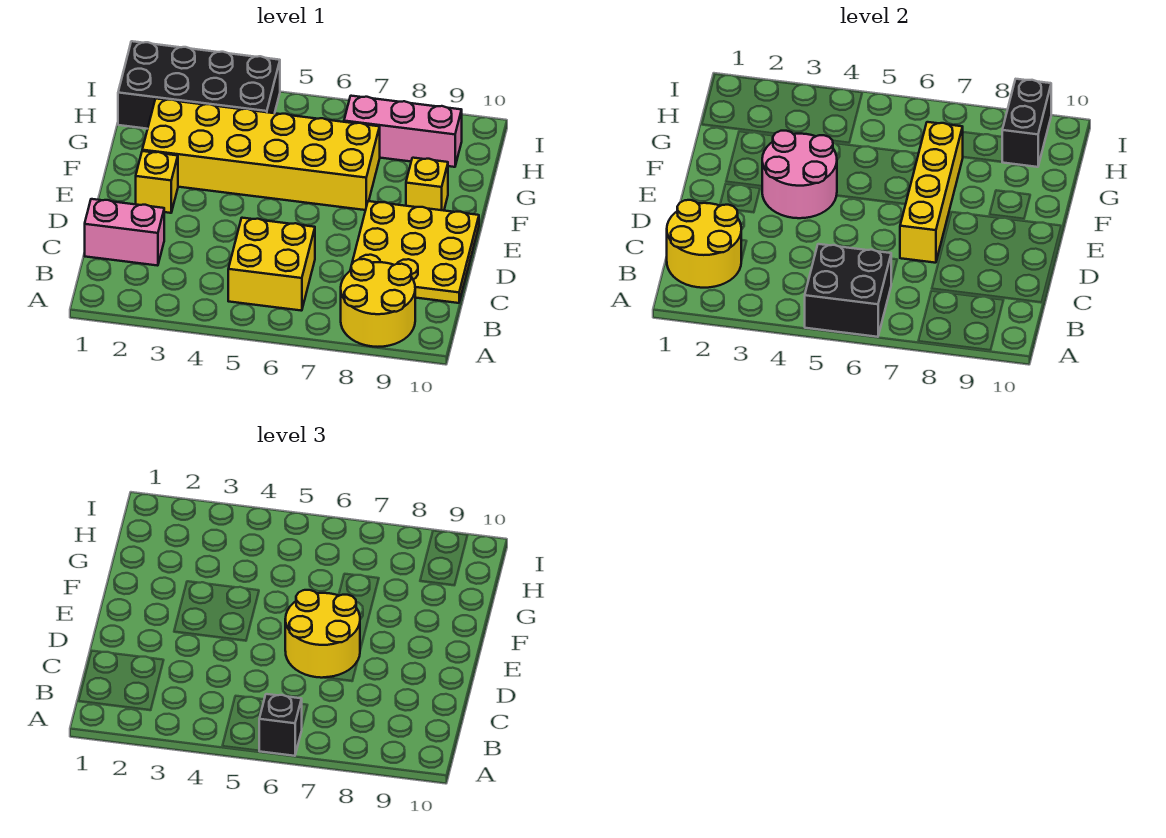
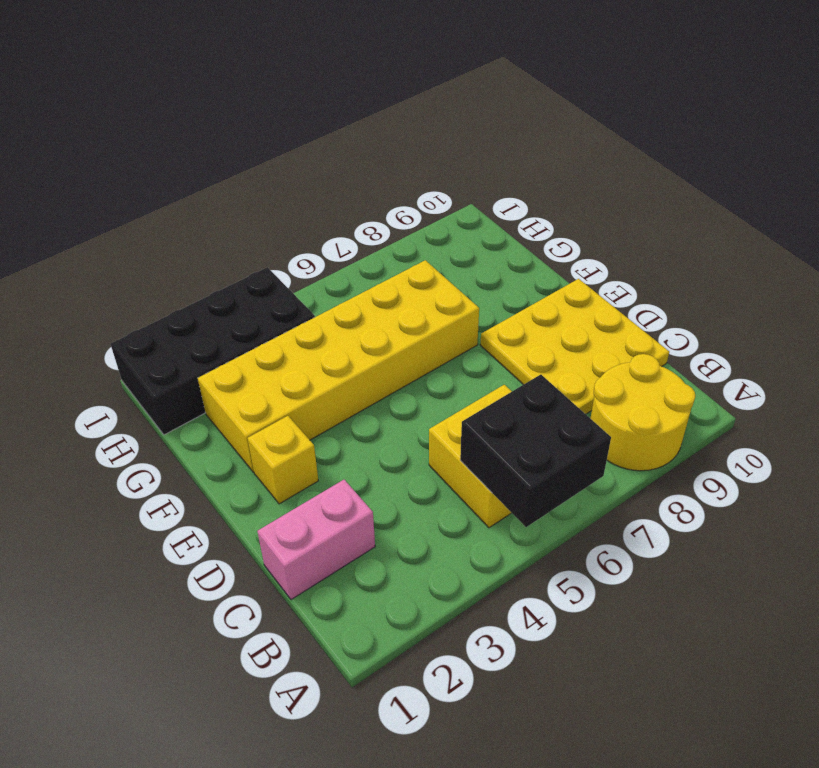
none -> yellow 1x1 brick [406,158,448,211]
none -> pink 1x3 brick [344,96,462,167]
none -> yellow 2x2 round brick [667,200,741,288]

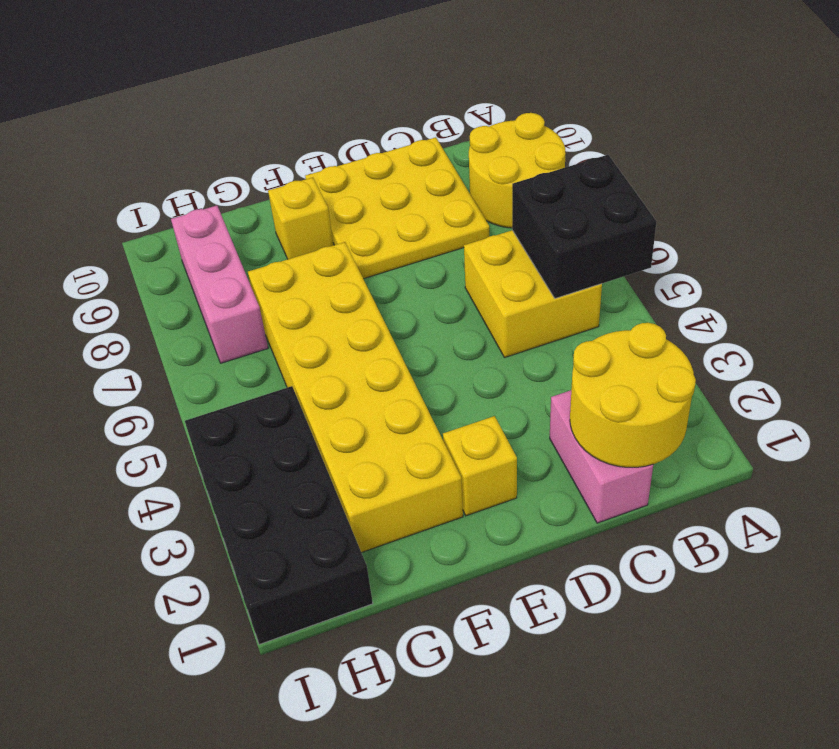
none -> yellow 1x4 brick [900,122,963,263]
none -> pink 2x2 round brick [762,131,837,218]
none -> black 1x2 brick [1002,79,1051,167]

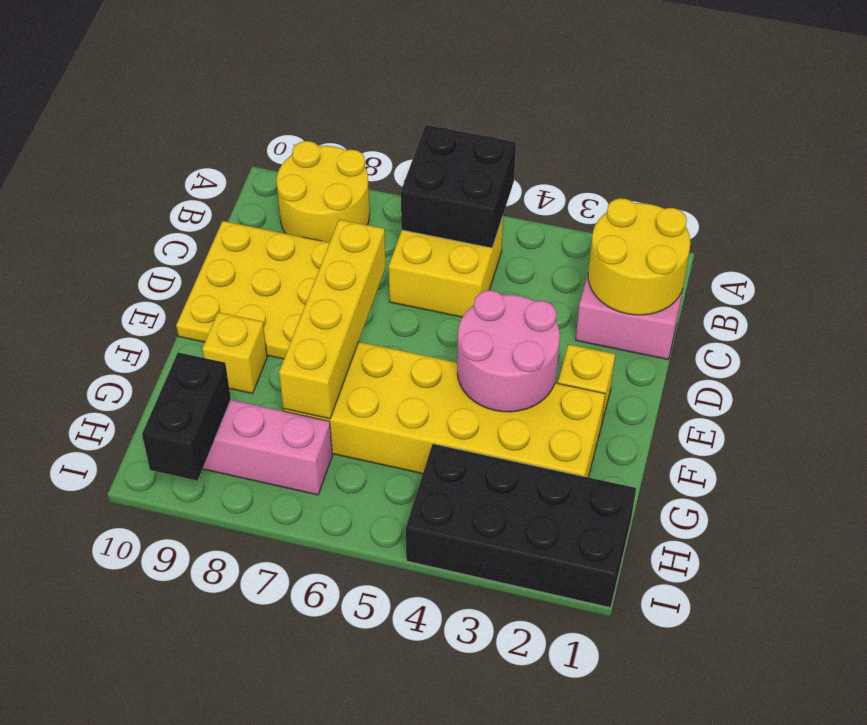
none -> black 1x1 brick [259,694,302,756]
none -> yellow 2x2 round brick [285,590,360,678]

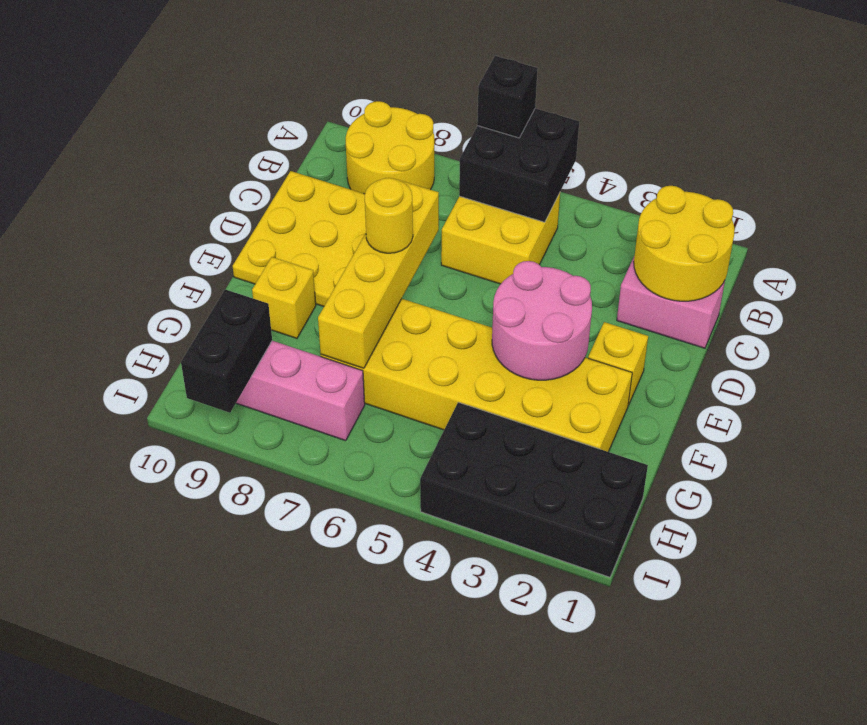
yellow 1x1 round brick [365,178,413,253] -> yellow 2x2 round brick [285,590,360,678]

